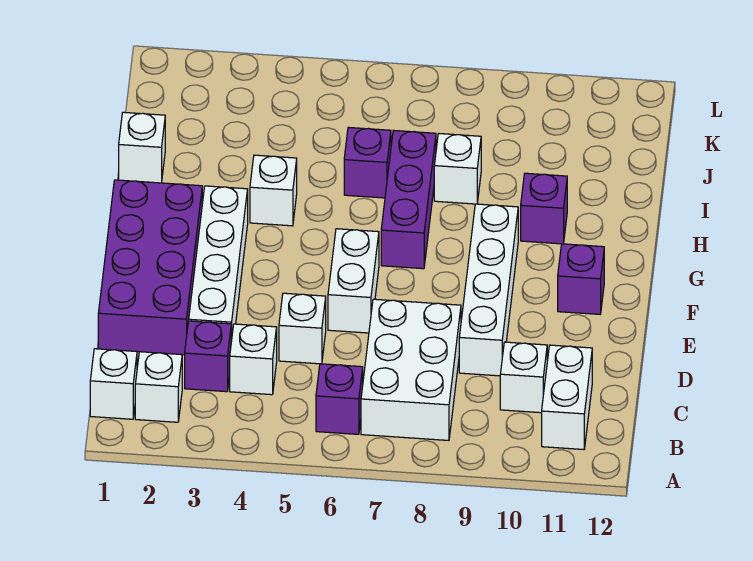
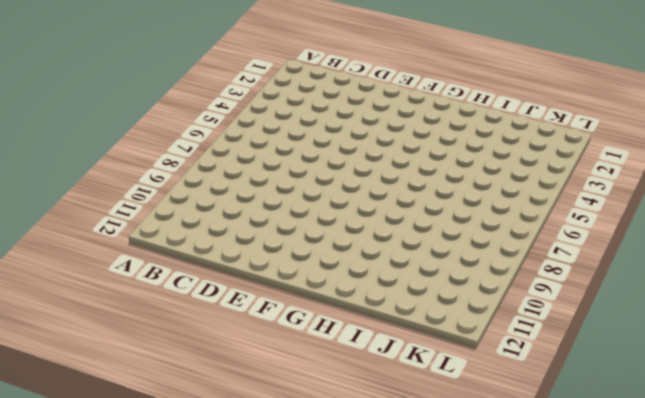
none -> white 1x1 brick [90,349,137,419]
none -> white 1x1 brick [135,352,182,422]
none -> purple 1x1 brick [316,364,363,434]

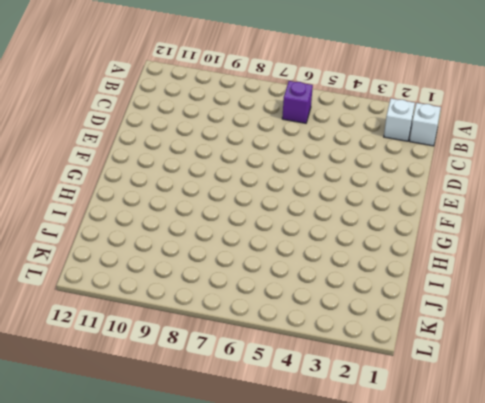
none -> white 2x3 brick [361,299,461,440]
none -> white 1x2 brick [542,345,592,450]
none -> purple 1x1 brick [185,321,231,392]

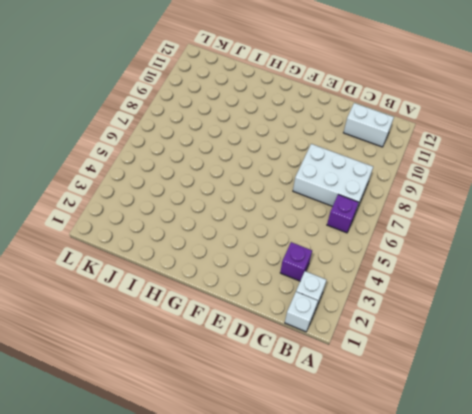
none -> white 1x1 brick [230,324,277,395]
none -> white 1x1 brick [500,342,547,413]
none -> purple 2x4 brick [98,180,202,355]

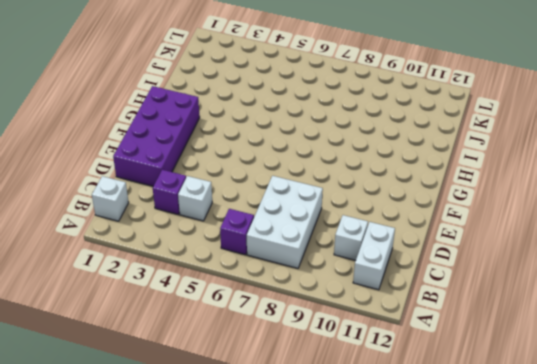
none -> white 1x1 brick [135,352,182,422]
none -> white 1x4 brick [189,186,248,341]
none -> white 1x1 brick [279,293,326,364]

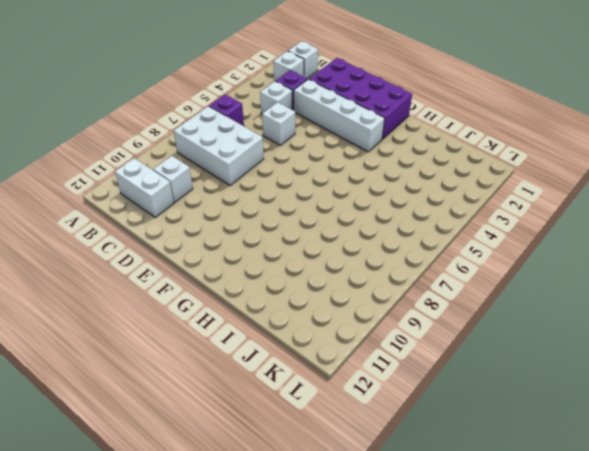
none -> white 1x4 brick [459,204,518,376]
none -> white 1x2 brick [328,229,379,333]
none -> purple 1x1 brick [558,244,604,314]

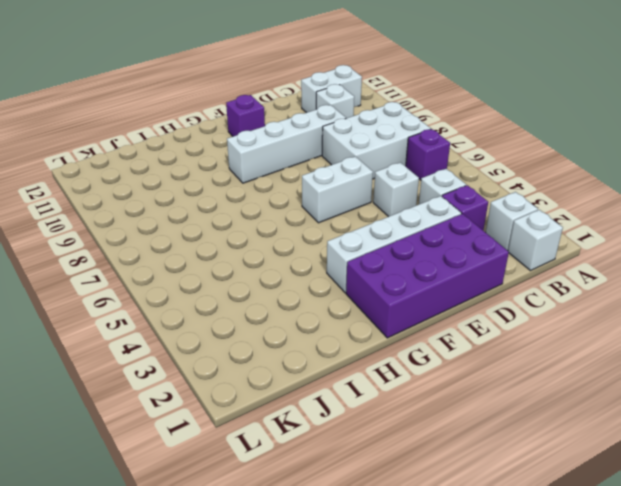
none -> purple 1x3 brick [381,130,436,269]
none -> white 1x1 brick [250,155,297,226]
none -> purple 1x1 brick [521,173,567,244]

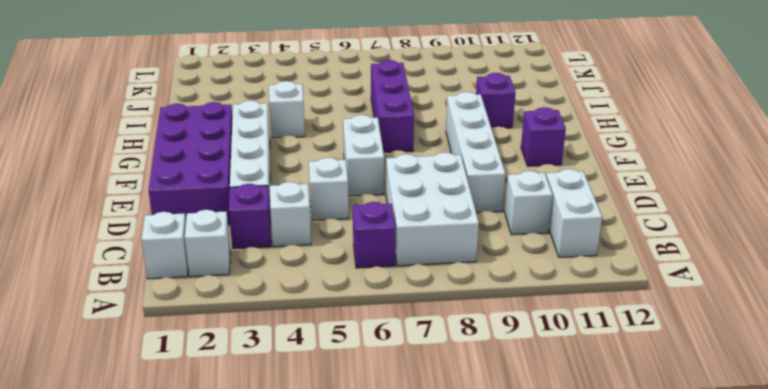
none -> white 1x1 brick [119,112,165,183]
none -> purple 1x1 brick [344,127,391,198]
none -> white 1x1 brick [434,134,481,204]

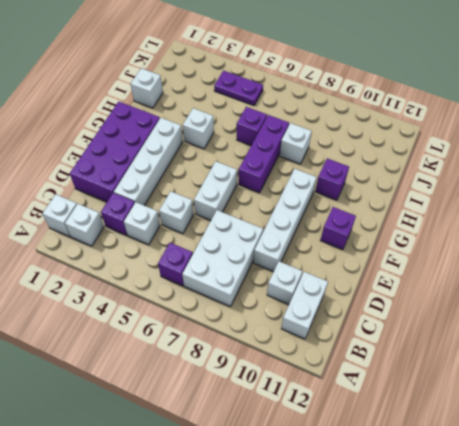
purple 1x2 plate [214,71,263,106] -> none

